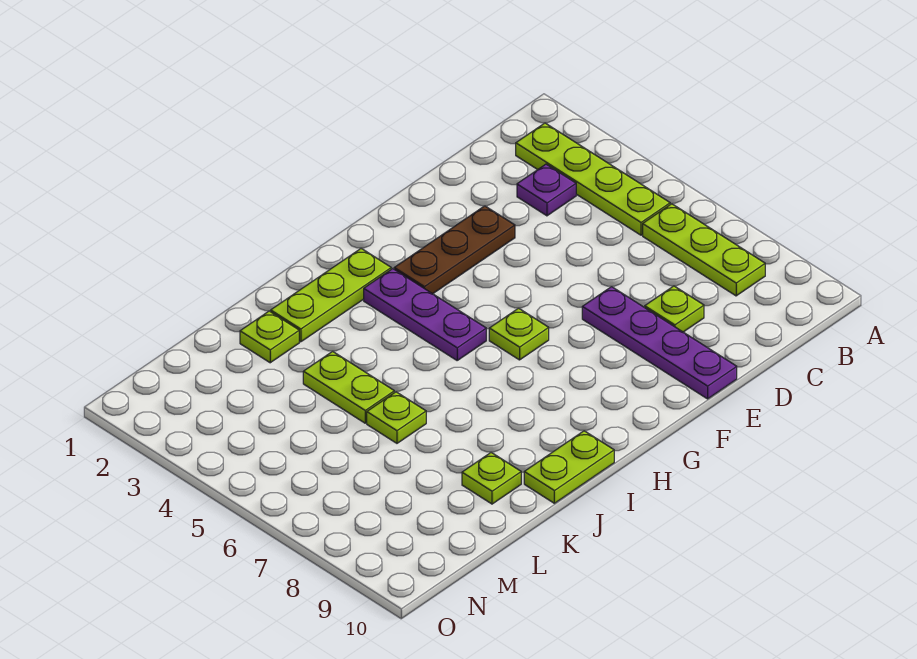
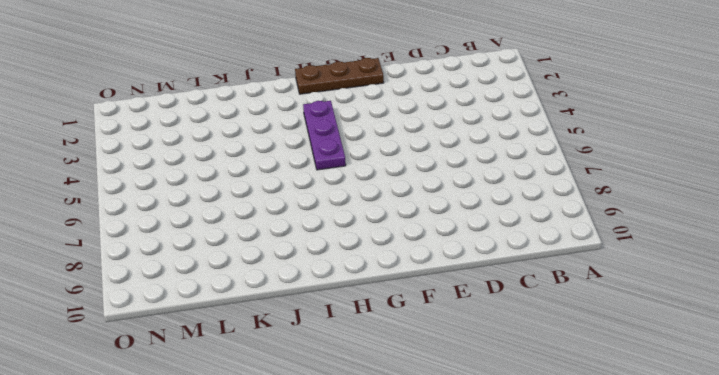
brown 1x3 plate [295,58,384,94] -> brown 1x3 plate moved to [394,206,515,294]
none -> lime 1x4 plate [516,123,670,235]
none -> lime 1x3 plate [643,204,765,296]
none -> purple 1x1 plate [517,164,576,216]

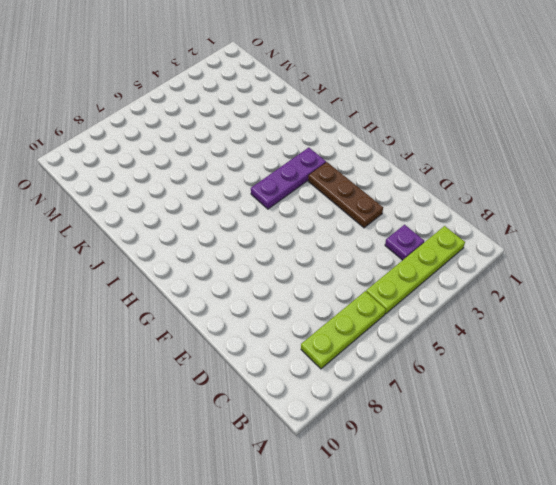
none -> lime 1x1 plate [645,286,704,332]
none -> purple 1x4 plate [582,287,737,399]
none -> lime 1x1 plate [489,308,549,360]

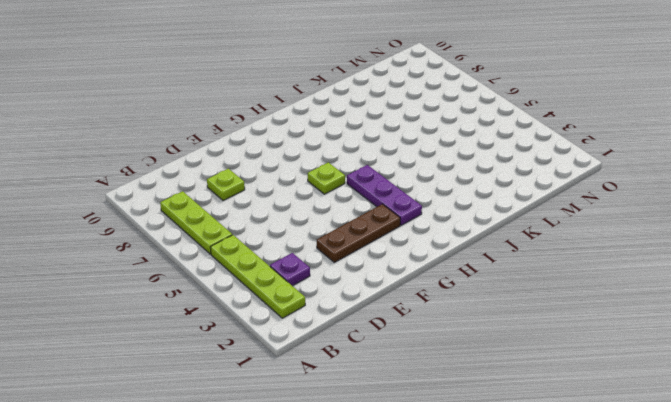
none -> purple 1x4 plate [582,287,737,399]
none -> lime 1x3 plate [271,249,391,342]
none -> lime 1x2 plate [524,431,614,503]

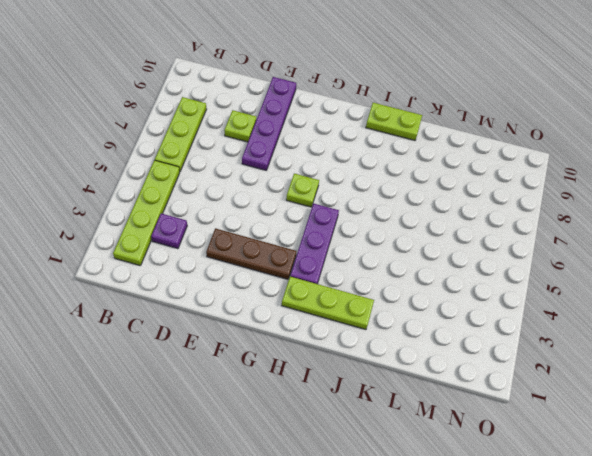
none -> lime 1x1 plate [240,311,299,363]
none -> lime 1x2 plate [303,351,394,423]
none -> lime 1x1 plate [367,392,426,443]

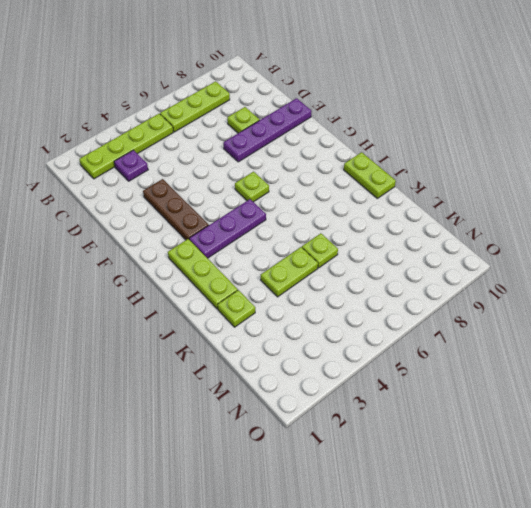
none -> lime 1x1 plate [462,453,521,504]

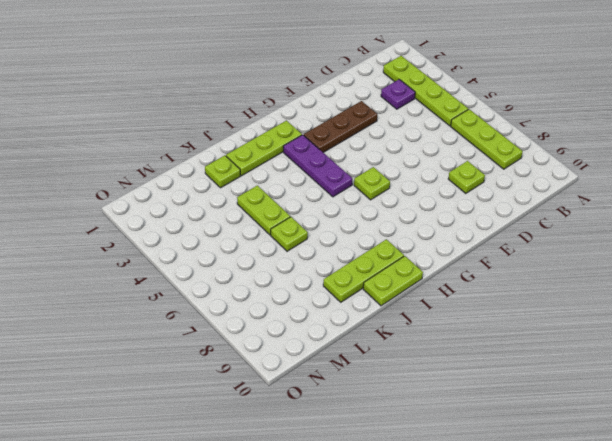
lime 1x3 plate [323,239,404,302] -> lime 1x1 plate [462,453,521,504]
none -> purple 1x4 plate [582,287,737,399]

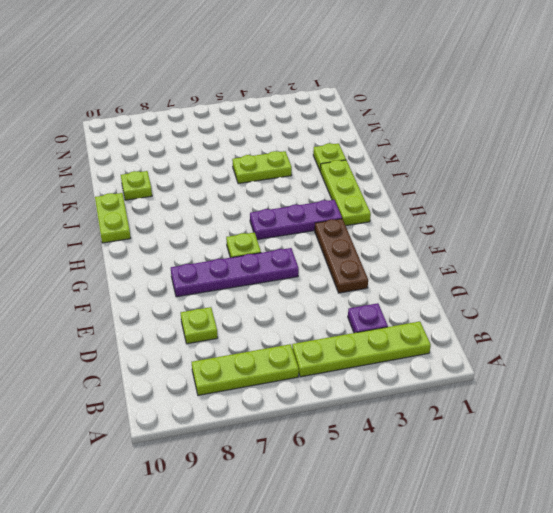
purple 1x4 plate [171,248,299,297] -> purple 1x4 plate moved to [582,287,737,399]
none -> lime 1x1 plate [367,392,426,443]

